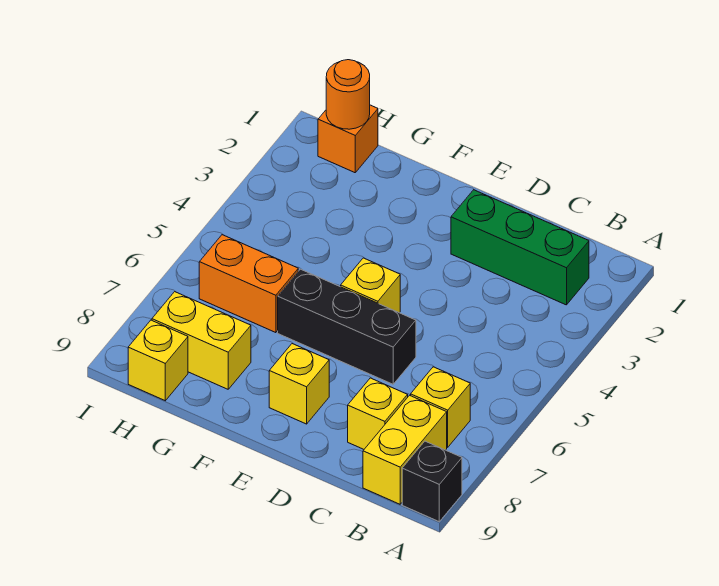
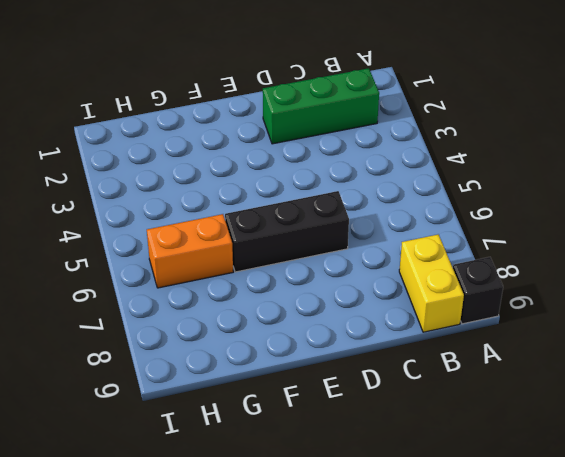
none -> yellow 1x1 brick [411,367,470,447]
none -> yellow 1x1 brick [348,378,408,449]
none -> yellow 1x1 brick [341,258,400,313]

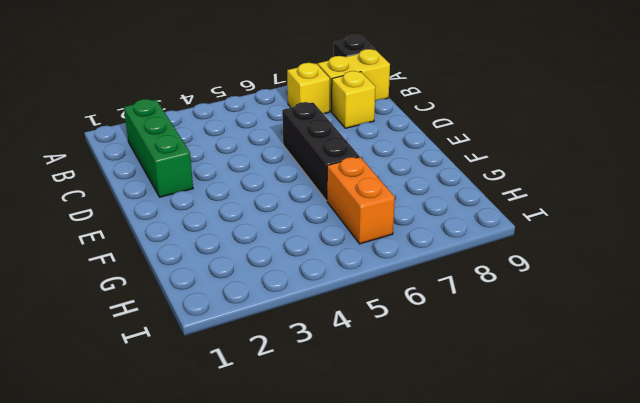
none -> yellow 1x1 brick [341,258,400,313]
none -> yellow 1x1 brick [269,344,329,424]
none -> yellow 1x2 brick [152,292,251,389]

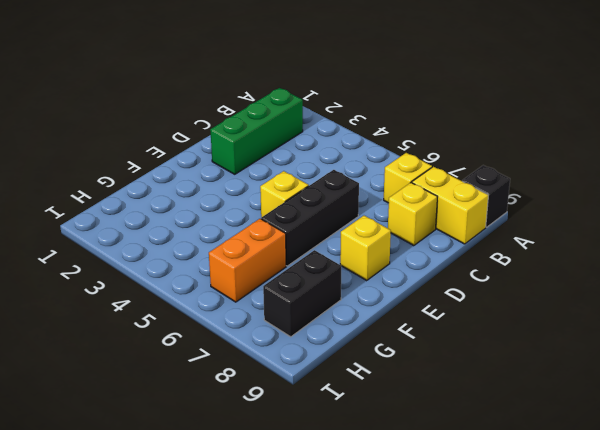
black 1x2 brick [263,250,341,337] -> yellow 1x2 brick [152,292,251,389]
none -> orange 1x1 brick [318,105,378,173]
none -> yellow 1x1 brick [128,320,188,401]
none -> orange 1x1 round brick [326,60,370,129]

